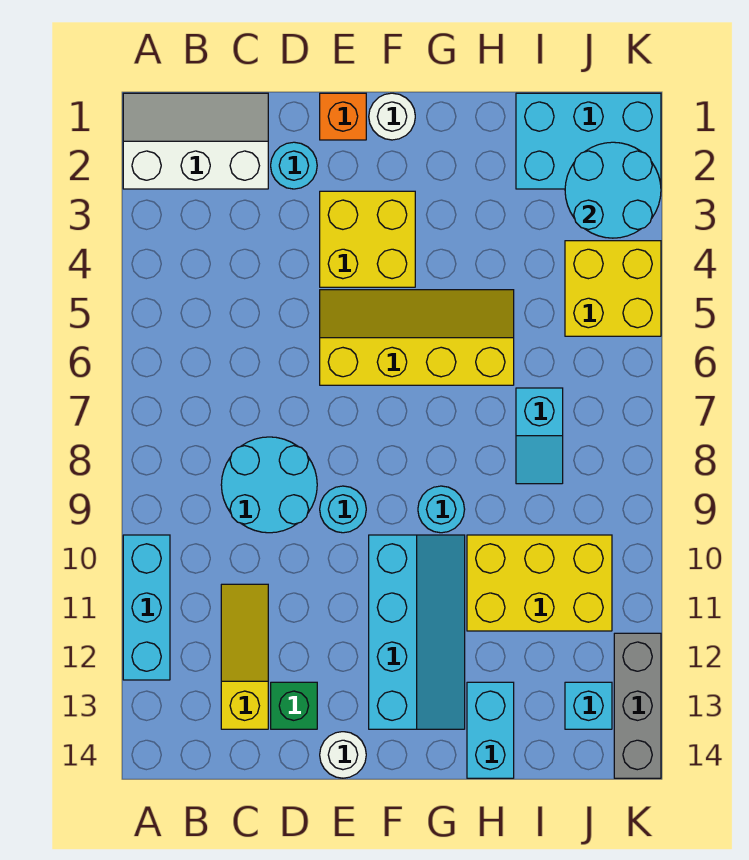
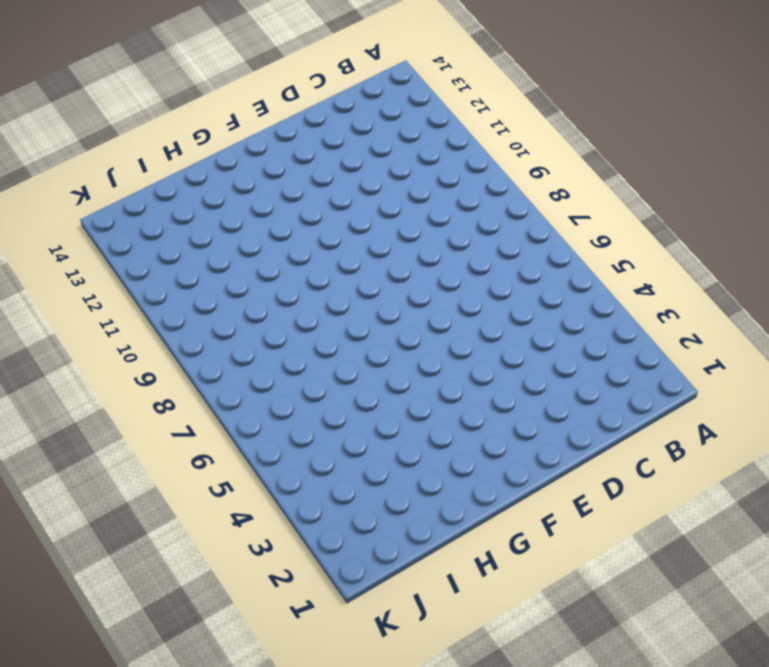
none -> white 2x3 slope [123,93,268,189]
none -> cyan 1x3 brick [123,535,170,680]
none -> cyan 2x2 round brick [221,437,317,533]

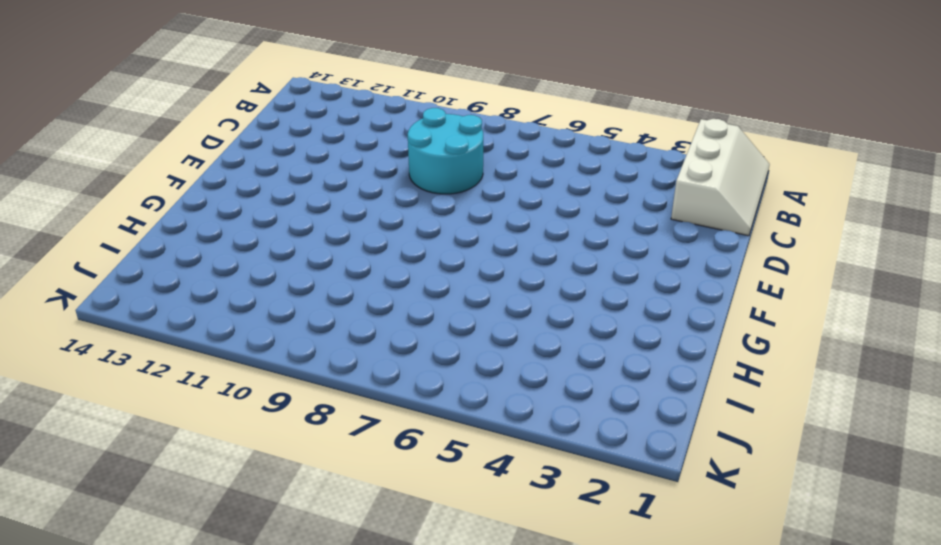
none -> cyan 1x3 brick [123,535,170,680]
none -> yellow 1x3 slope [221,584,268,729]
none -> cyan 1x1 round brick [271,142,317,189]

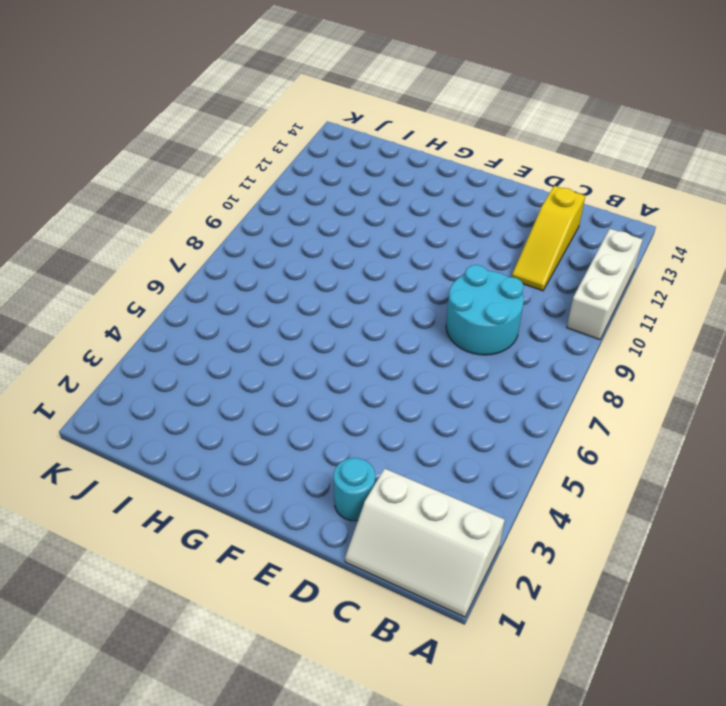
white 1x3 brick [567,229,643,340] -> cyan 1x3 brick [123,535,170,680]
none -> green 1x1 brick [271,682,317,729]
none -> orange 1x1 brick [320,93,366,140]
none -> yellow 2x2 brick [320,191,415,287]

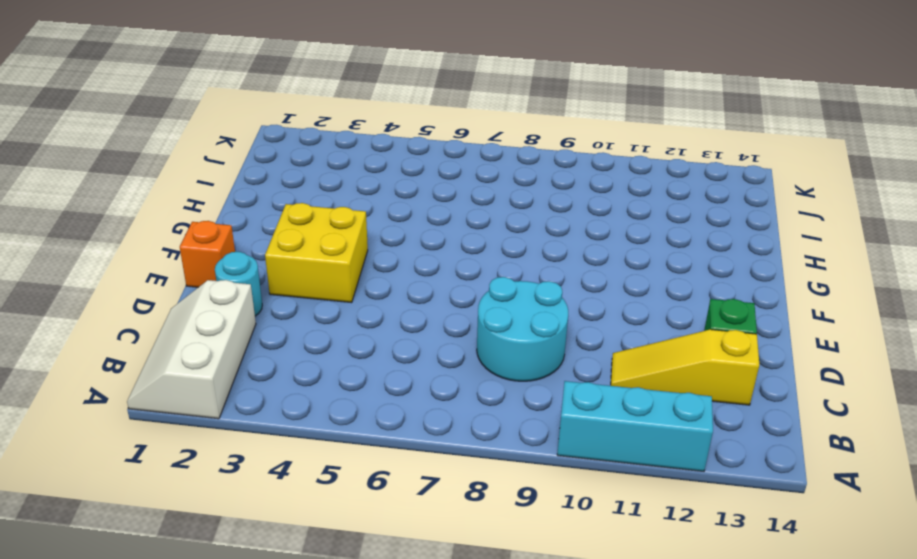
none -> yellow 2x4 slope [320,290,514,385]
none -> cyan 1x1 round brick [320,486,366,533]
none -> white 1x1 round brick [320,732,366,778]

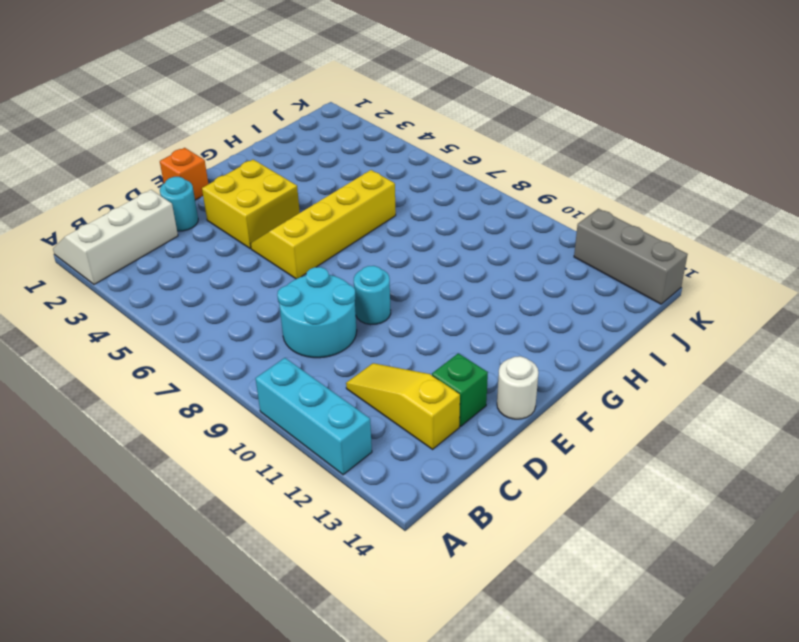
none -> white 1x1 round brick [369,93,415,140]
none -> cyan 2x4 slope [369,535,465,729]
none -> cyan 1x1 round brick [418,486,465,533]

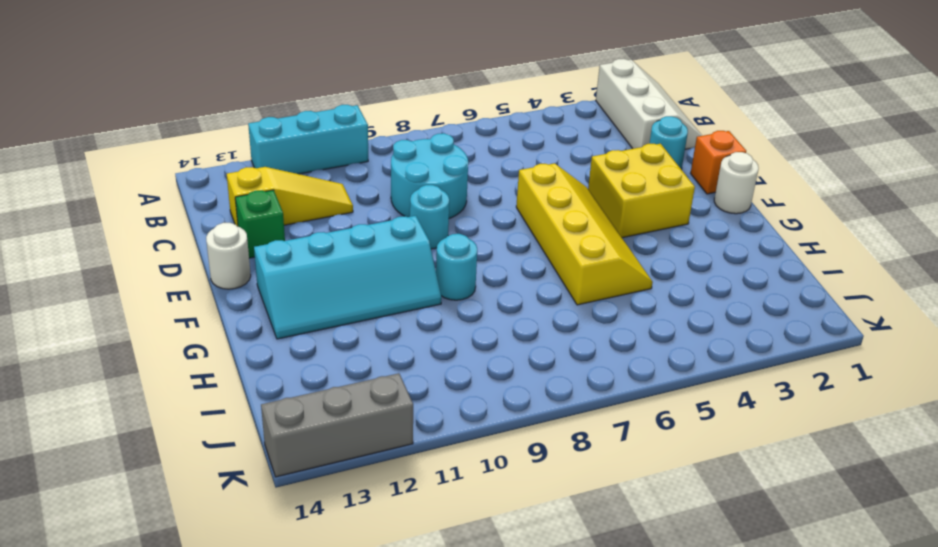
none -> yellow 2x3 brick [467,535,612,631]
none -> cyan 1x2 brick [467,682,514,778]
none -> cyan 2x3 brick [516,93,661,189]

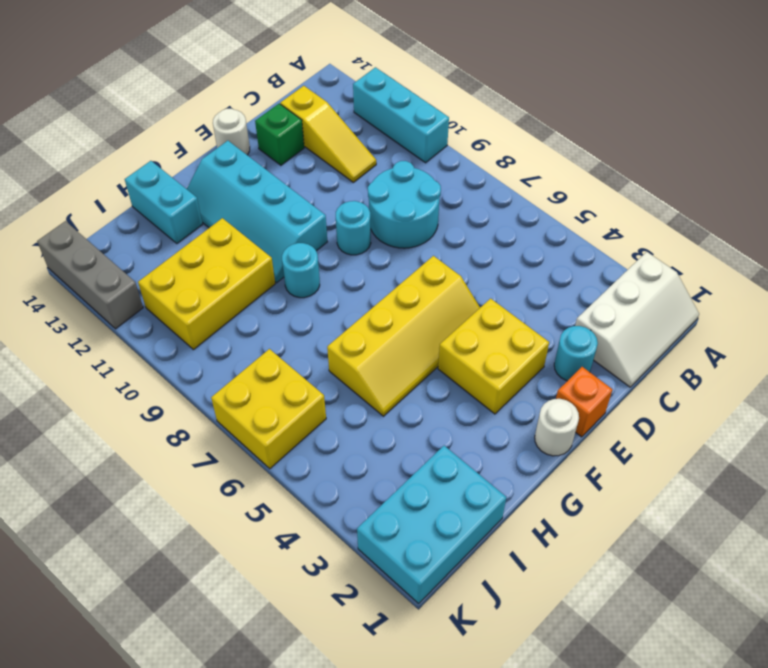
yellow 2x2 brick [211,349,326,469] -> yellow 2x2 brick moved to [565,241,661,336]
none -> cyan 1x2 slope [516,388,563,484]
none -> cyan 1x1 brick [565,682,612,729]
none -> cyan 2x2 round brick [565,142,661,238]

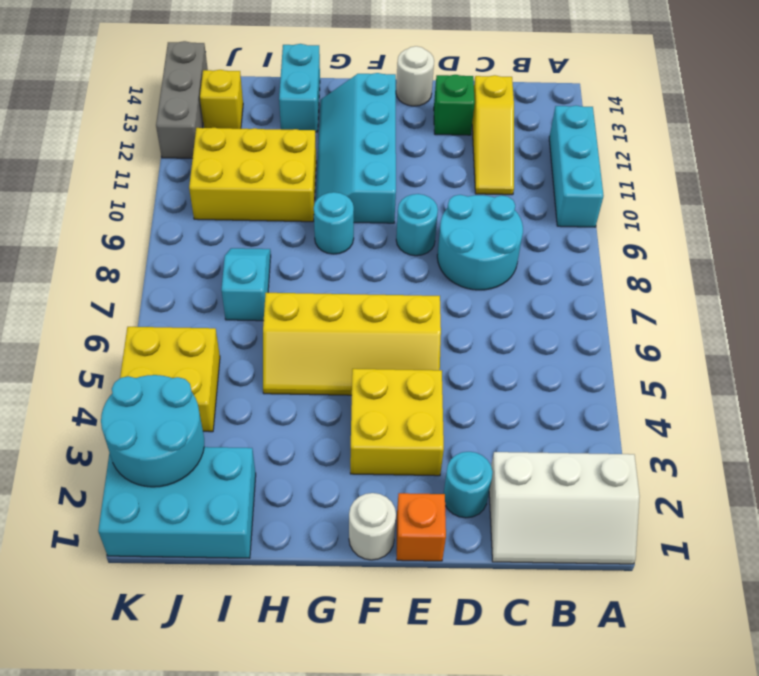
yellow 1x1 brick [200,70,243,129] -> cyan 1x1 brick [565,682,612,729]

